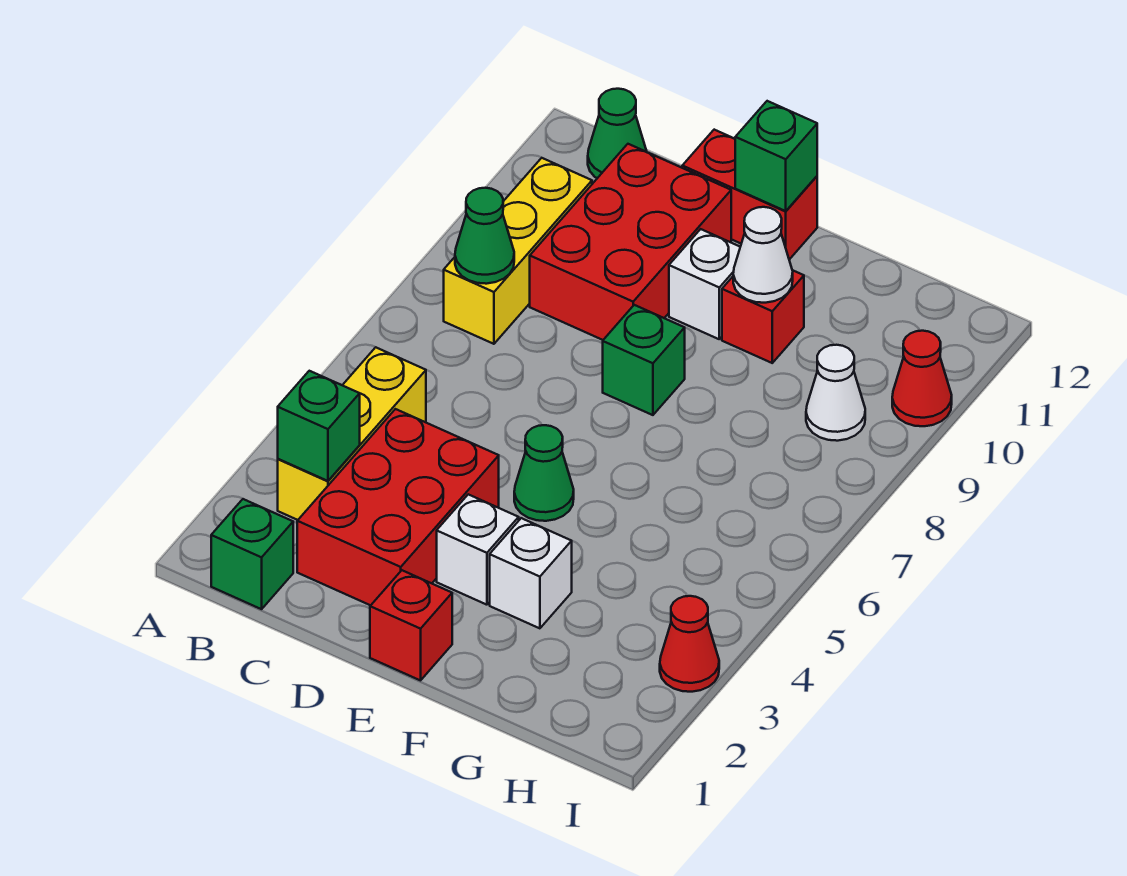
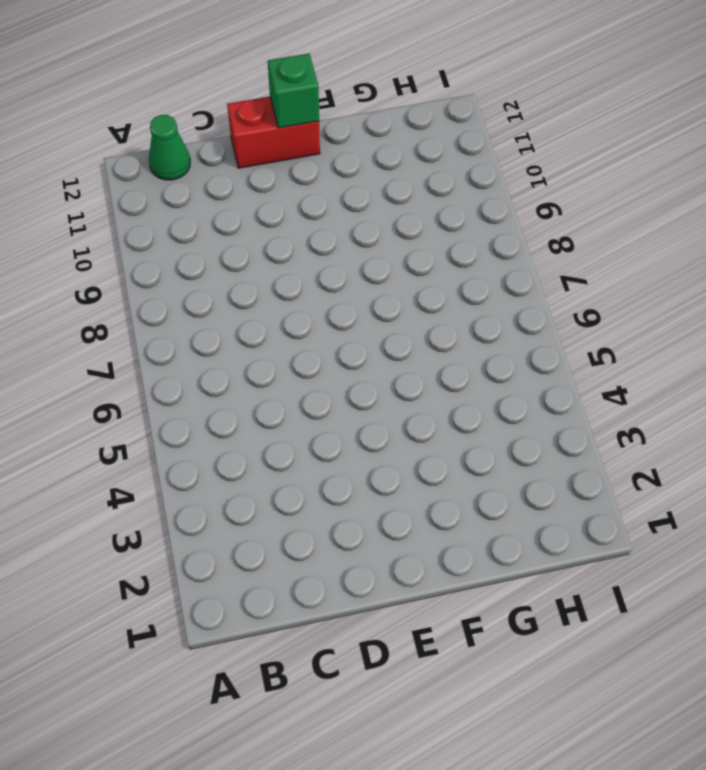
none -> green 1x1 brick [211,499,293,609]
none -> yellow 1x3 brick [278,347,426,520]
none -> yellow 1x3 brick [444,158,592,344]

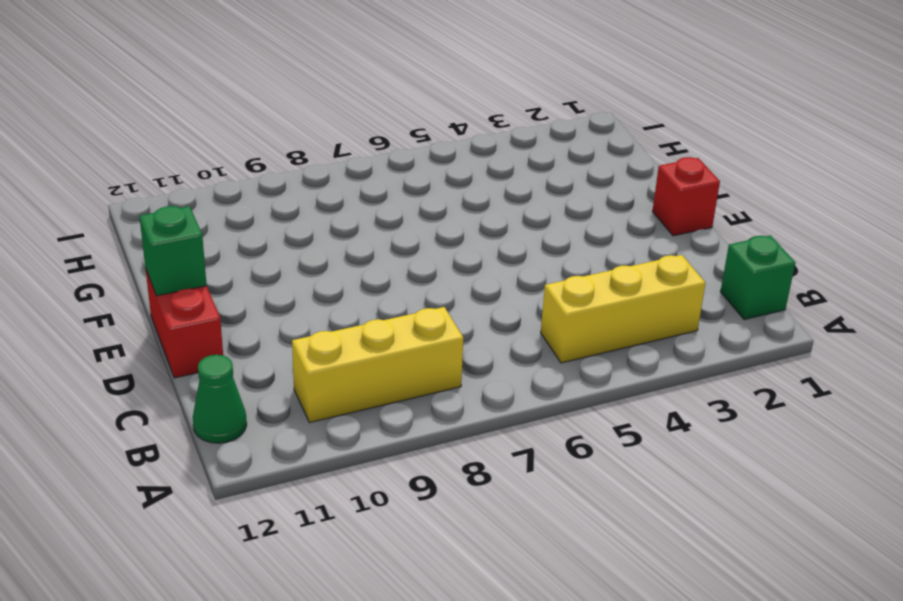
none -> red 2x3 brick [297,409,499,605]
none -> red 2x3 brick [530,144,731,340]
none -> white 1x1 brick [437,494,519,605]

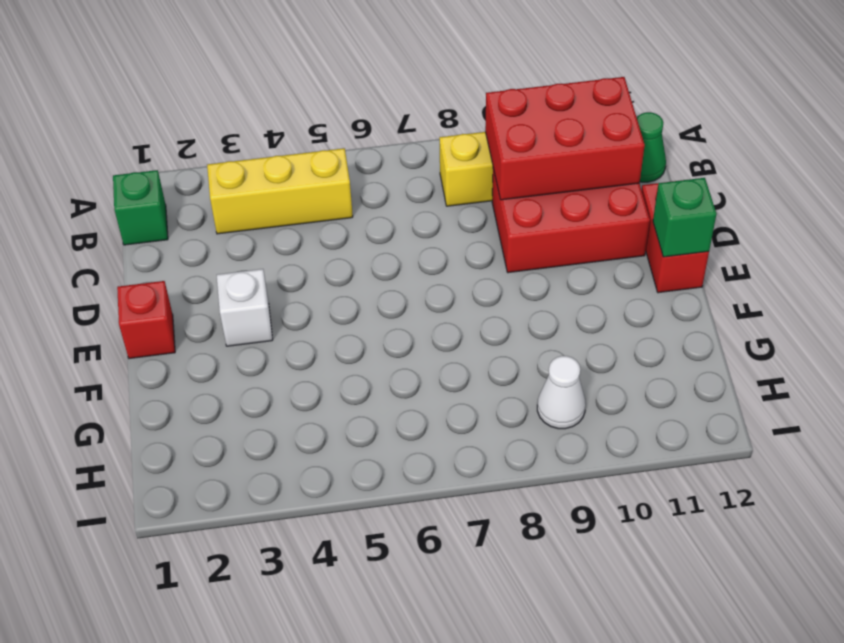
red 2x3 brick [485,77,645,200] -> red 2x3 brick moved to [297,409,499,605]
none -> green 1x1 cone [514,425,574,521]
none -> green 1x1 brick [603,305,685,415]
none -> white 1x1 brick [669,229,740,339]

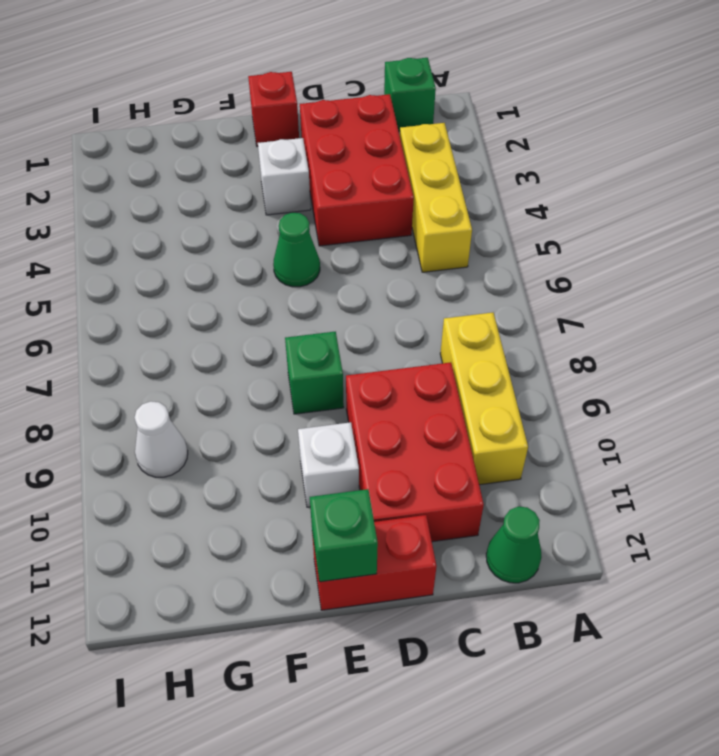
none -> white 1x1 brick [490,518,572,628]
none -> red 1x1 brick [722,271,804,363]
none -> red 1x1 cone [660,596,719,692]

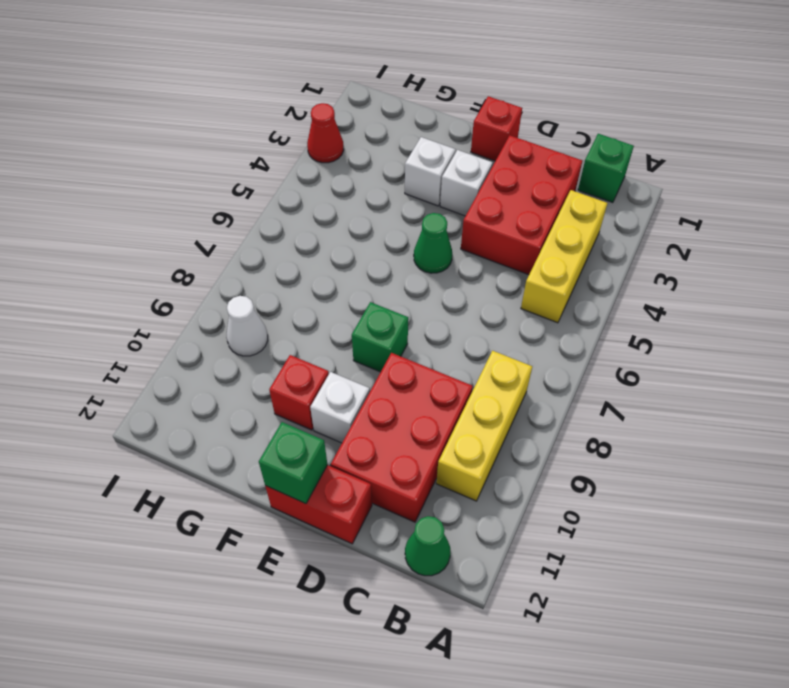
none -> red 1x1 cone [892,331,952,426]
none -> green 1x1 brick [278,371,360,481]
none -> green 1x1 cone [455,188,514,284]

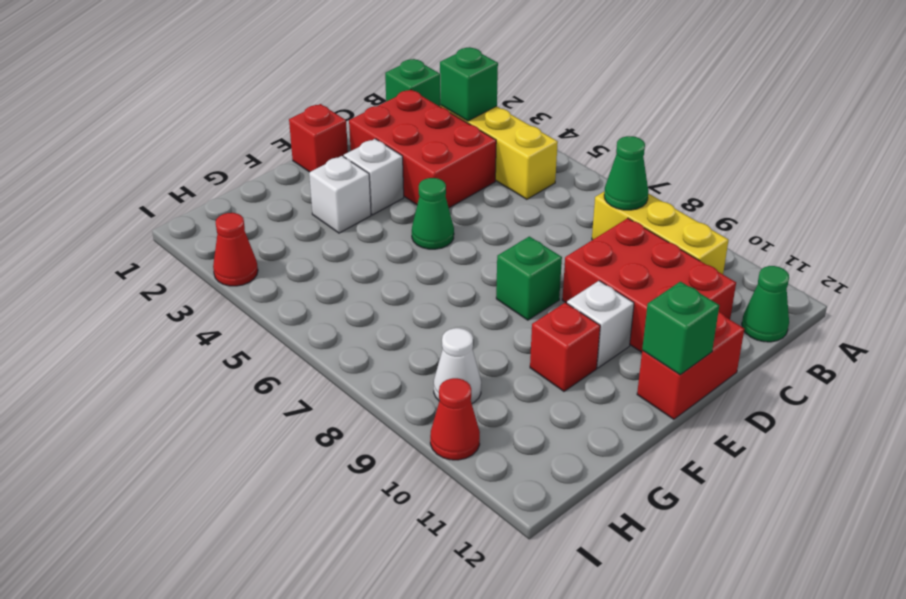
none -> white 1x1 cone [733,207,793,303]

